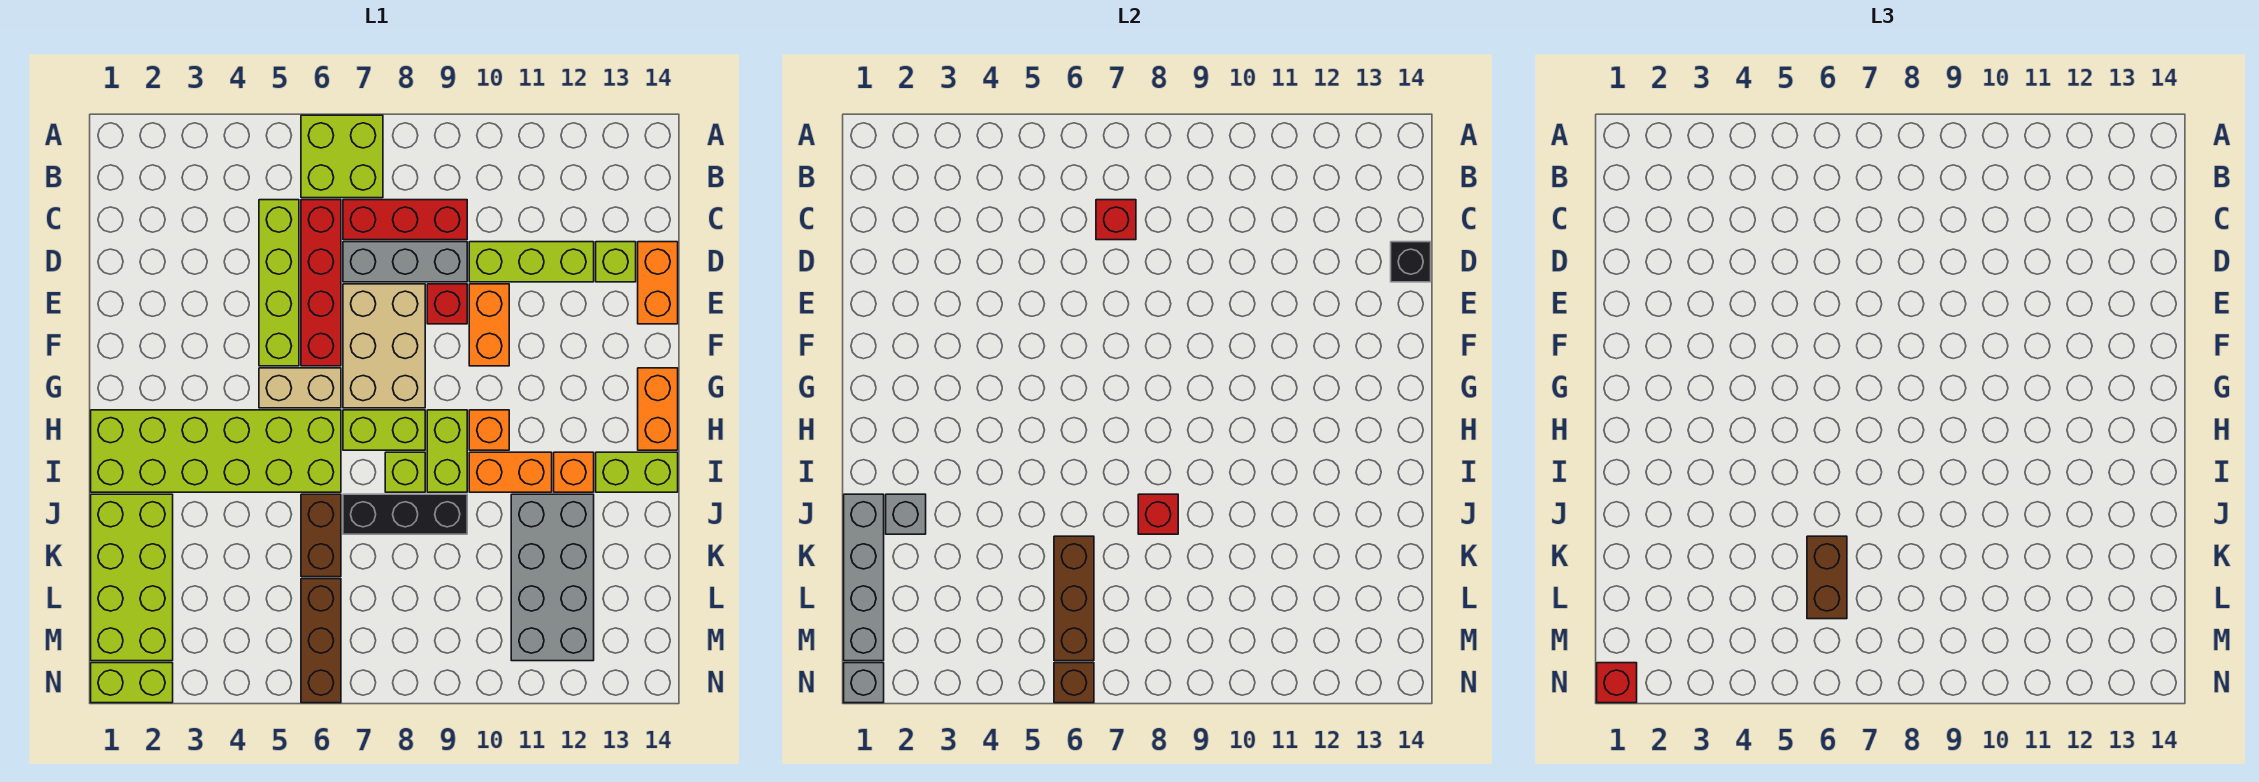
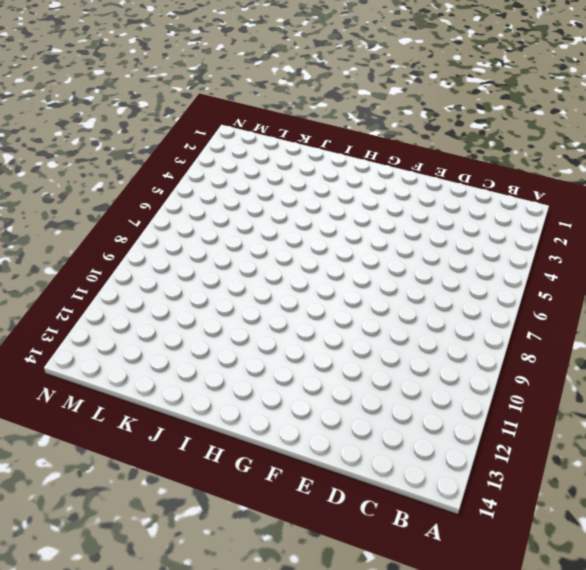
none -> lime 2x2 brick [301,115,383,198]
none -> lime 1x4 brick [259,200,299,366]
none -> red 1x4 brick [301,200,341,366]
none -> red 1x3 brick [343,200,467,240]

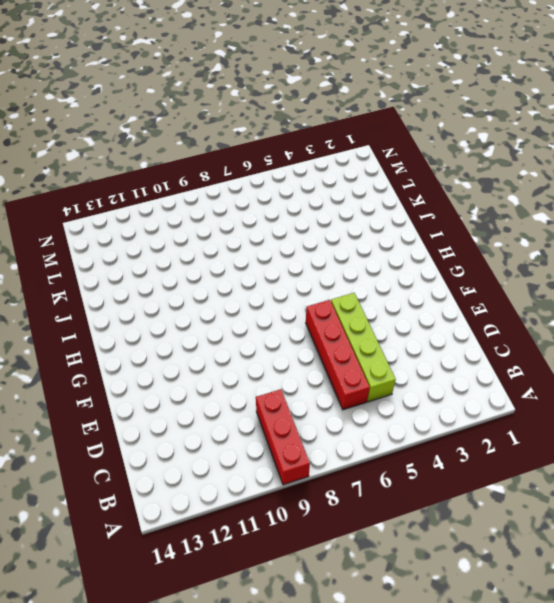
red 1x3 brick [256,389,310,485] -> red 1x3 brick turned to [343,200,467,240]
none -> lime 2x2 brick [301,115,383,198]
none -> grey 1x3 brick [343,242,467,282]
none -> lime 1x3 brick [469,242,594,282]
none -> lime 1x1 brick [596,242,636,282]

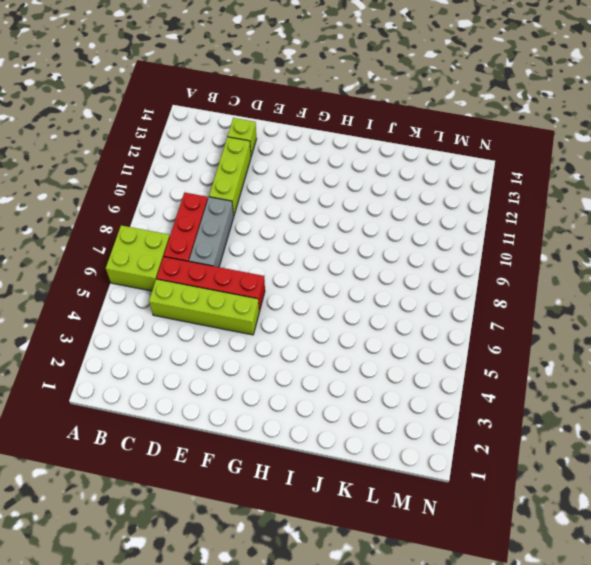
none -> orange 1x2 brick [638,242,678,324]
none -> tan 2x3 brick [343,284,425,408]
none -> red 1x1 brick [427,284,467,324]
none -> orange 1x2 brick [469,284,509,366]

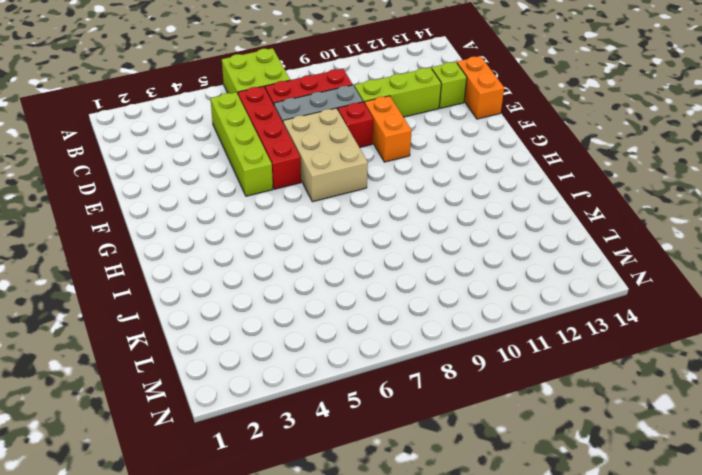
none -> tan 1x2 brick [259,368,341,408]
none -> orange 1x2 brick [638,368,678,450]
none -> lime 2x6 brick [91,410,341,492]
none -> lime 1x2 brick [343,410,425,450]

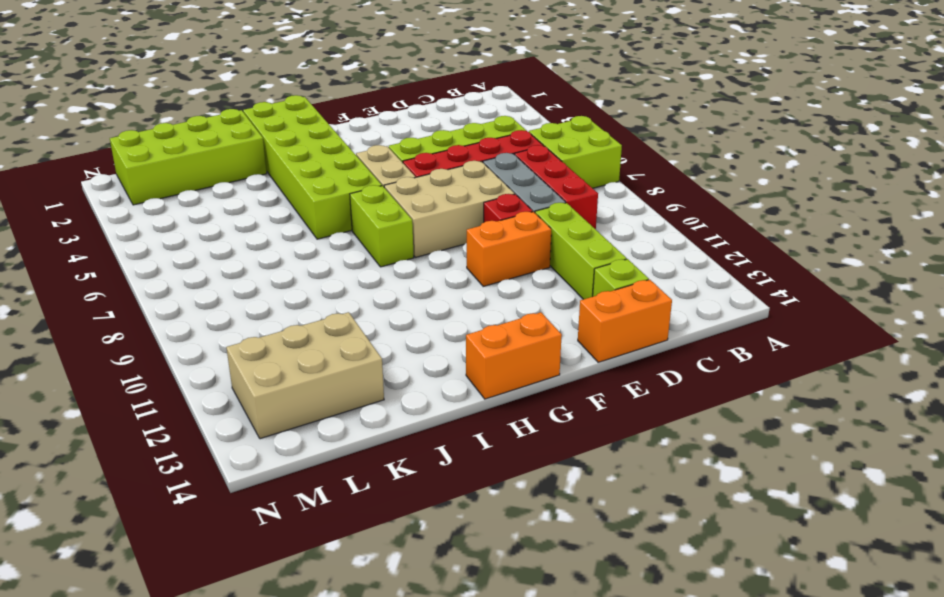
tan 2x3 brick [226,312,384,439] -> grey 2x4 brick [511,494,594,661]
none -> lime 1x2 brick [427,410,467,492]
none -> orange 1x1 brick [469,410,509,450]
none -> lime 1x1 brick [385,452,425,492]
none -> orange 1x2 brick [469,452,552,492]

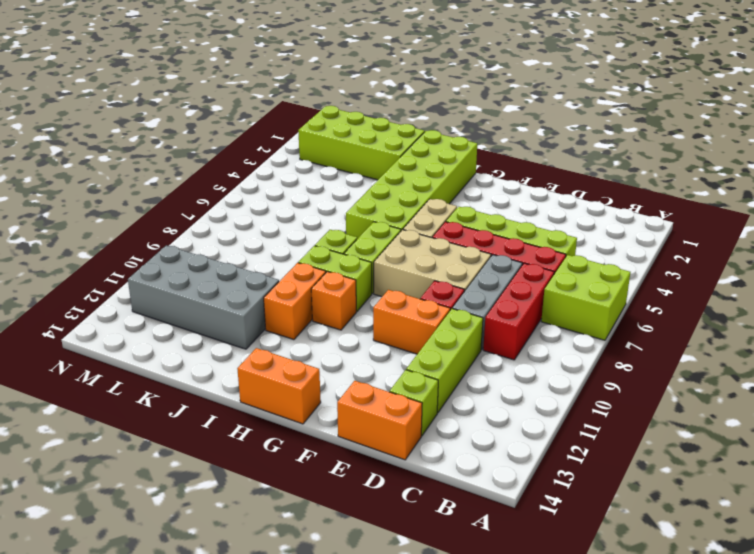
none -> orange 1x1 brick [554,452,594,492]
none -> lime 1x2 brick [596,452,678,492]
none -> brown 1x2 brick [301,494,341,577]
none -> black 1x3 brick [343,494,467,534]

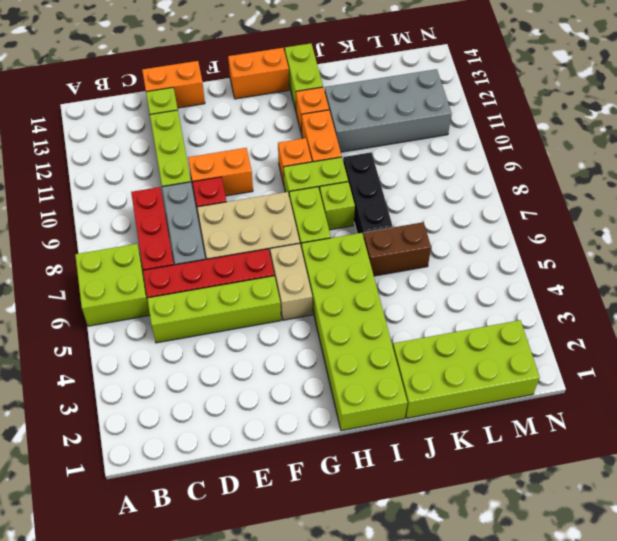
none -> brown 1x3 brick [301,579,341,703]
none -> lime 1x2 brick [91,663,173,703]
none -> red 1x1 brick [1096,200,1136,240]
none -> black 1x1 brick [1391,242,1431,282]

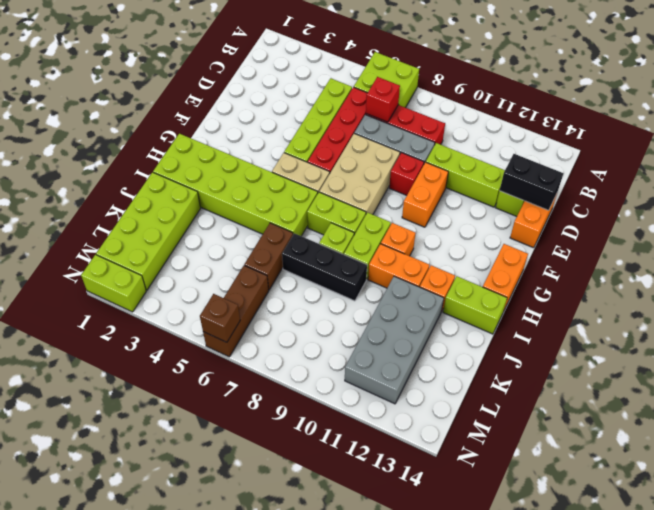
black 1x2 brick [500,154,564,210] -> black 1x1 brick [1391,242,1431,282]
none -> grey 1x4 brick [844,494,884,661]
none -> grey 1x1 brick [886,494,926,534]
none -> red 1x1 brick [1138,494,1178,534]
none -> brown 1x3 brick [1054,536,1094,661]

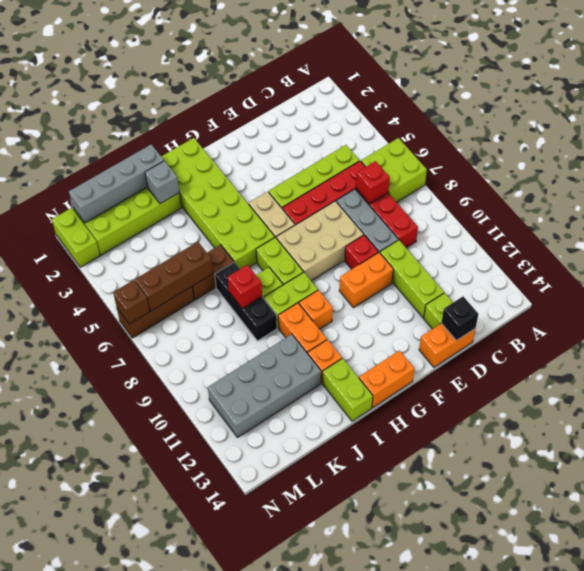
none -> grey 1x1 brick [844,663,884,703]
none -> brown 1x2 brick [1807,536,1847,619]
none -> red 1x1 brick [1597,663,1637,703]

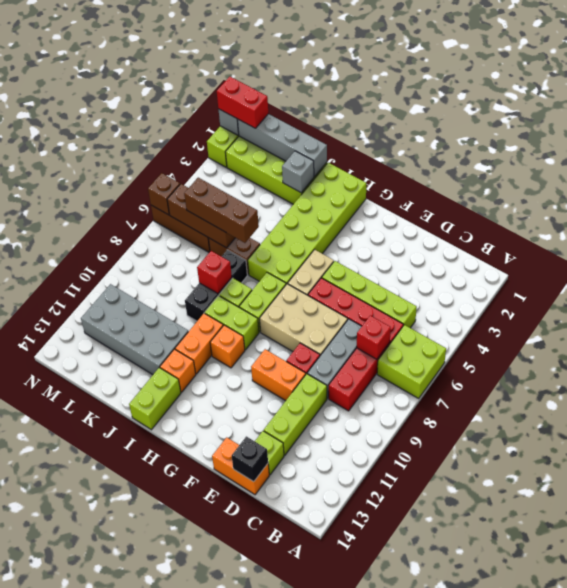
brown 1x3 brick [184,178,259,243] -> brown 1x2 brick [1807,536,1847,619]
red 1x2 brick [217,77,268,128] -> red 1x1 brick [1597,663,1637,703]
none -> orange 1x2 brick [638,368,678,450]

